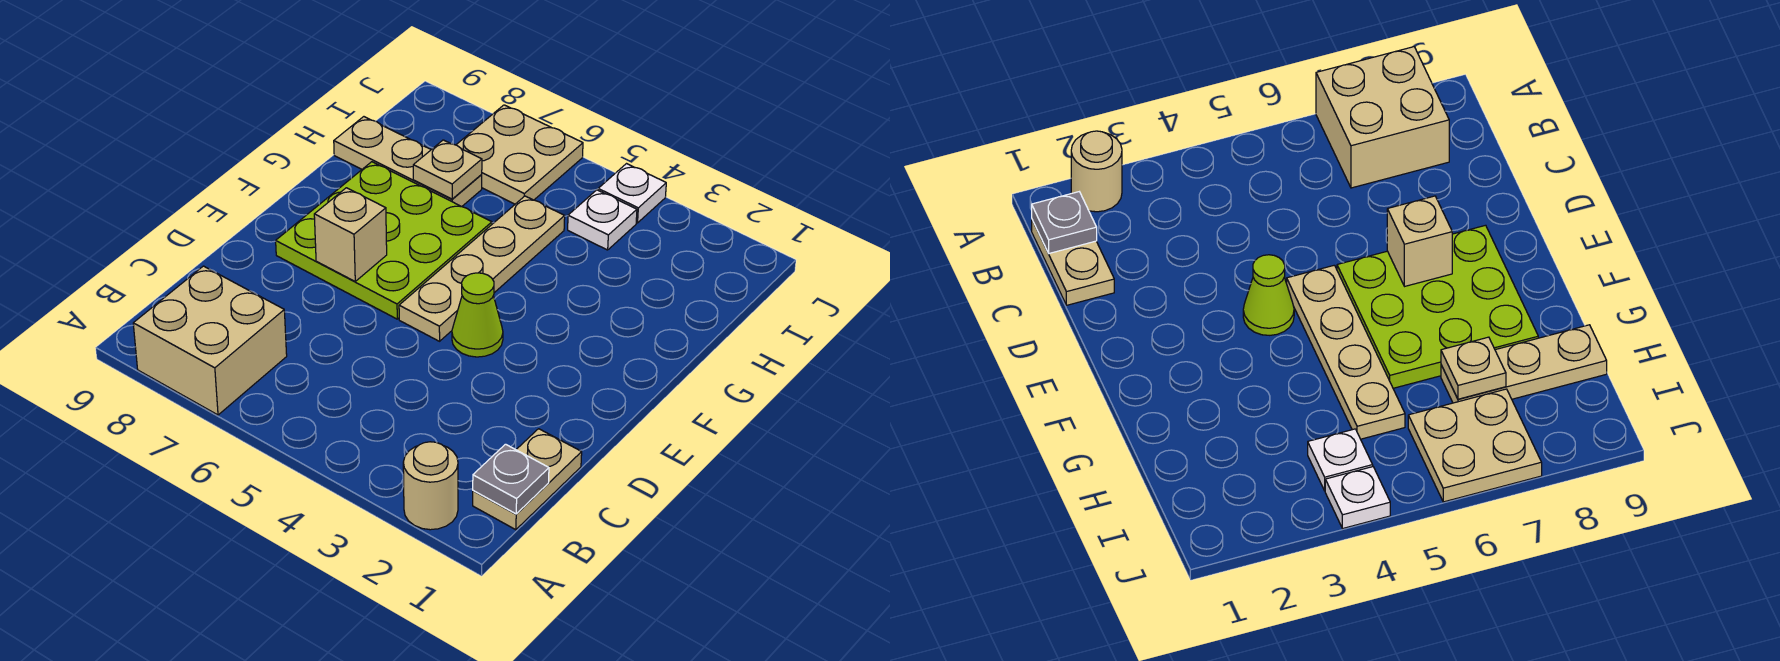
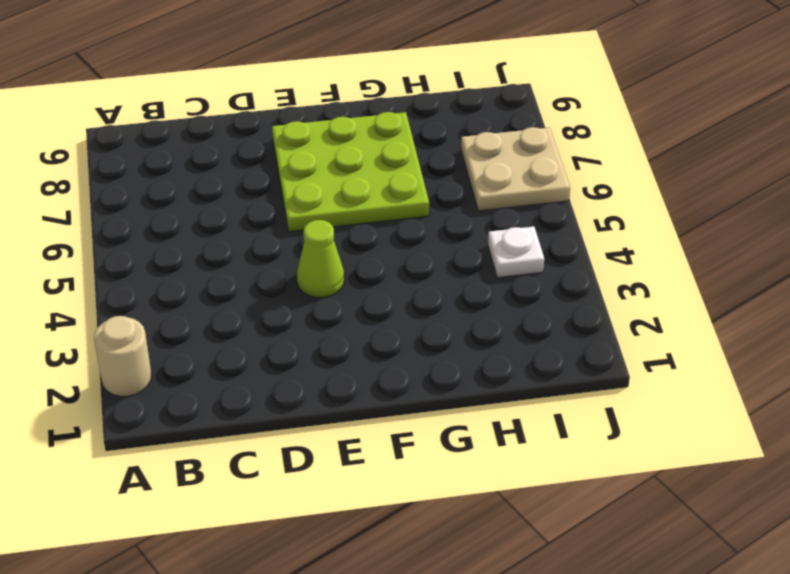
none -> tan 2x2 brick [133,266,287,415]
none -> tan 1x2 plate [473,429,582,530]
none -> tan 1x4 plate [399,196,565,341]

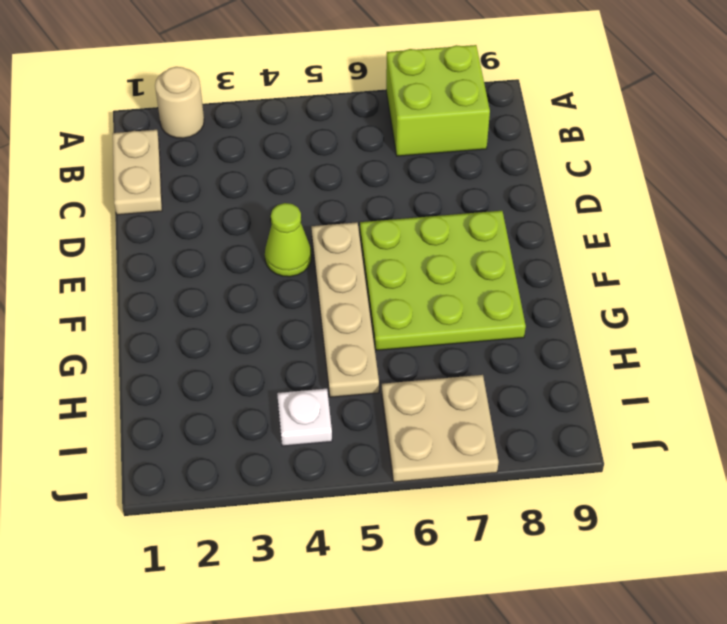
lime 2x2 brick [386,45,490,156] -> tan 2x2 brick [133,266,287,415]
none -> tan 1x3 plate [334,117,482,207]
none -> white 1x1 plate [598,164,666,223]
none -> grey 1x1 plate [473,444,549,514]

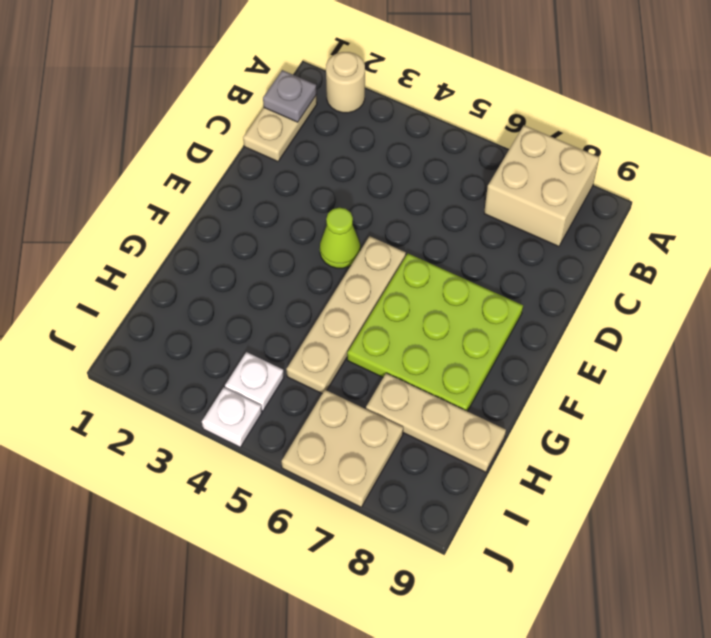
none -> tan 1x1 brick [314,188,387,281]
none -> tan 1x1 plate [413,140,482,199]

